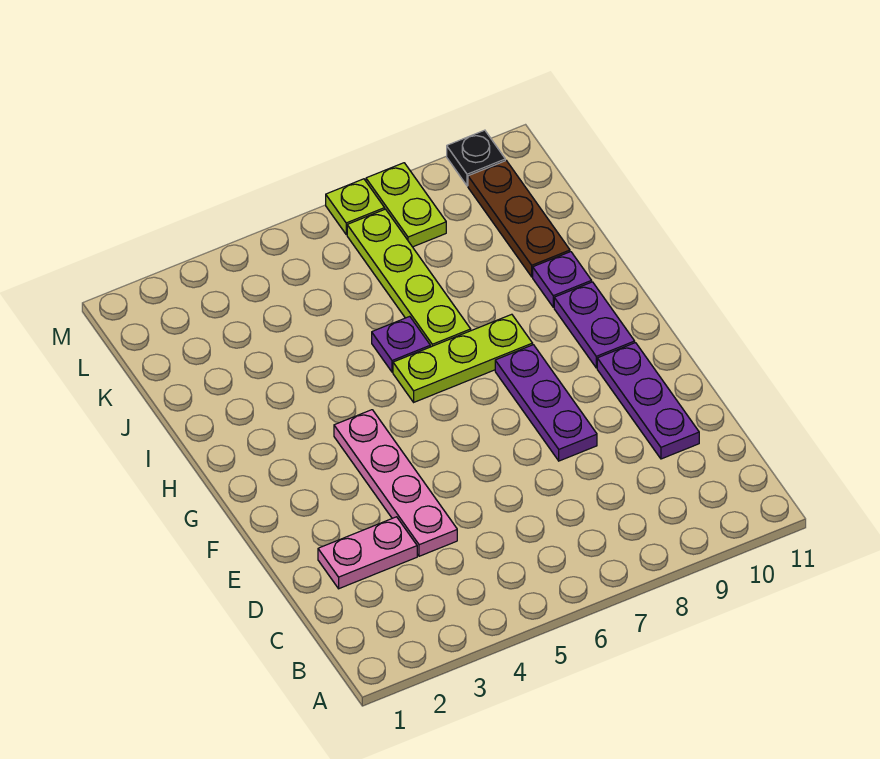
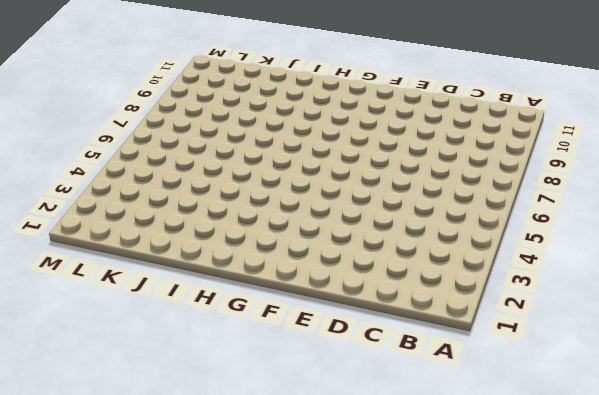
none -> pink 1x2 plate [318,517,417,589]
none -> pink 1x4 plate [334,410,457,556]
none -> purple 1x3 plate [597,343,699,459]

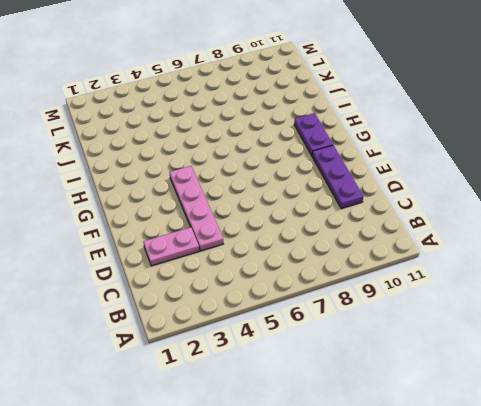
none -> purple 1x3 plate [495,345,597,461]
none -> lime 1x3 plate [393,314,533,402]
none -> purple 1x1 plate [372,316,430,372]

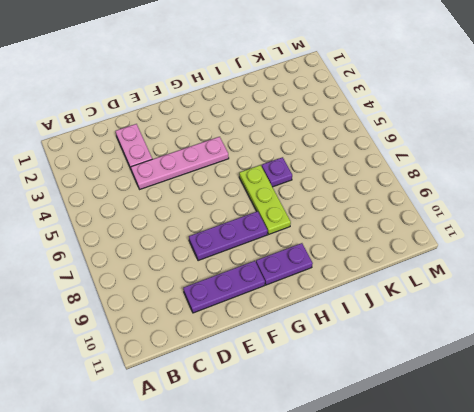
none -> lime 1x4 plate [347,209,471,347]
none -> purple 1x1 plate [533,252,592,307]
none -> brown 1x3 plate [468,161,570,277]

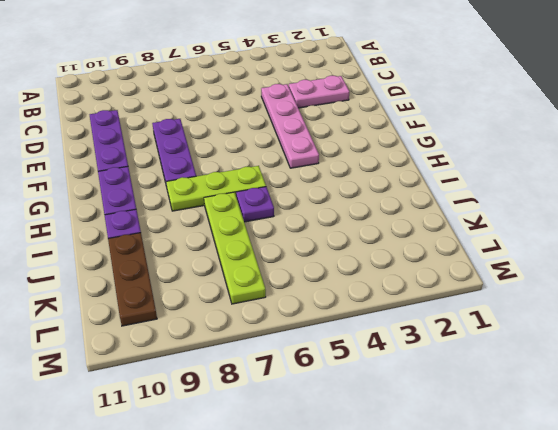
none -> lime 1x2 plate [366,163,446,247]
none -> lime 1x1 plate [326,179,385,234]
none -> black 1x1 plate [447,130,505,186]

